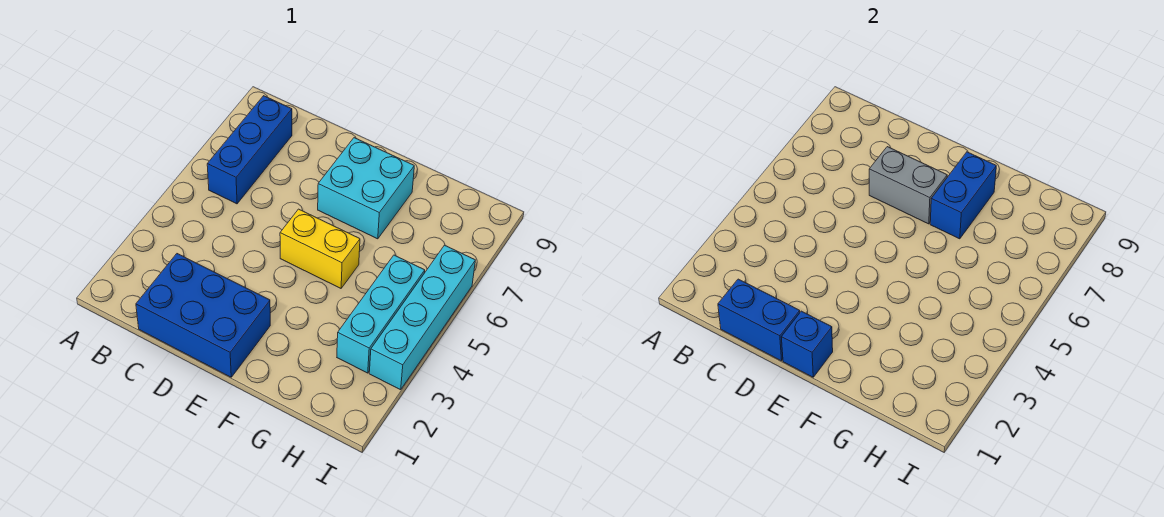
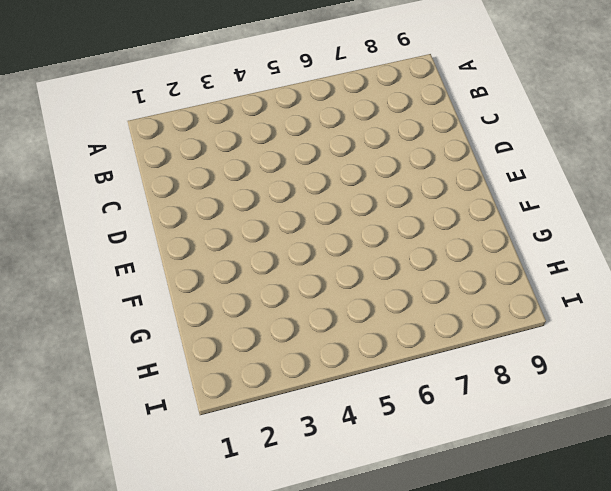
none -> blue 1x3 brick [207,96,292,204]
none -> blue 2x3 brick [136,254,270,377]

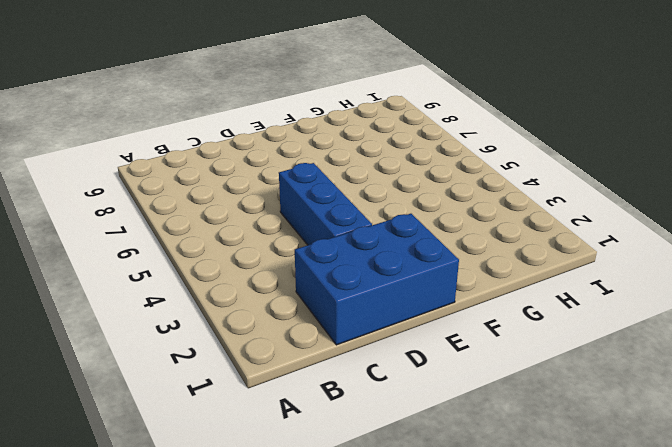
blue 1x3 brick [279,163,372,245] -> blue 1x3 brick moved to [207,96,292,204]
none -> yellow 1x2 brick [280,209,360,288]
none -> cyan 2x2 brick [318,138,414,239]

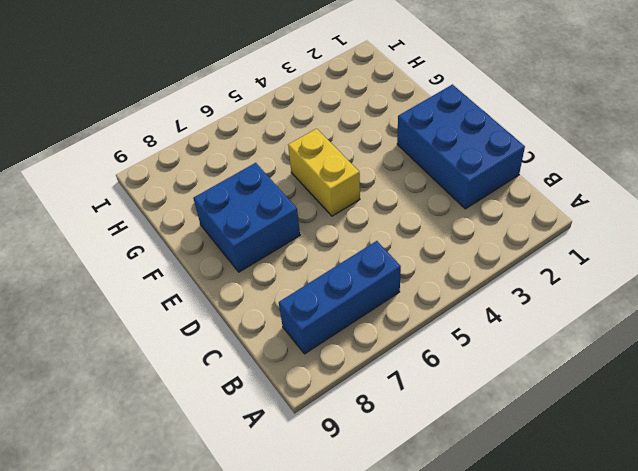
blue 2x2 brick [193,163,300,272] -> cyan 2x2 brick [318,138,414,239]
none -> cyan 1x3 brick [337,255,425,373]
none -> cyan 1x4 brick [369,245,475,390]

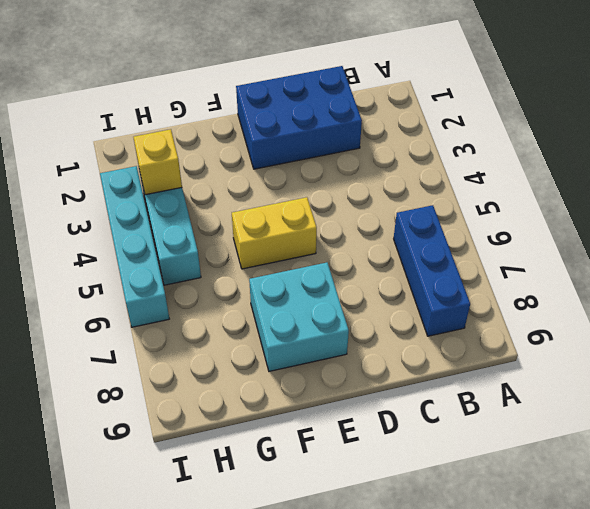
yellow 1x1 brick [133,129,182,195] -> none
none -> blue 1x2 brick [718,279,800,361]
none -> grey 1x2 brick [869,147,947,224]

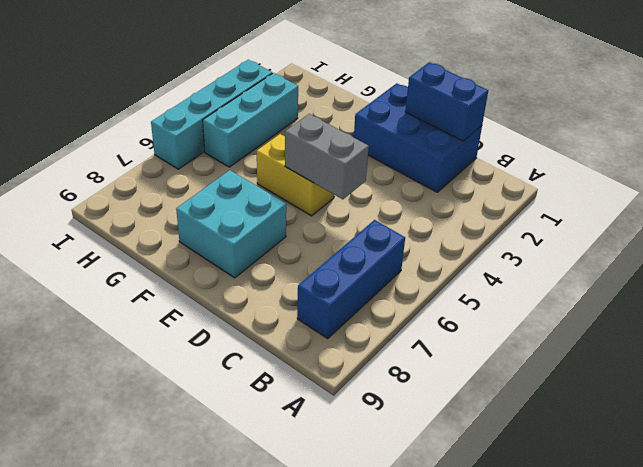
grey 1x2 brick [285,114,369,199] -> grey 1x2 brick moved to [869,147,947,224]
none -> blue 1x1 brick [781,311,833,377]
none -> blue 1x2 brick [930,152,996,239]

